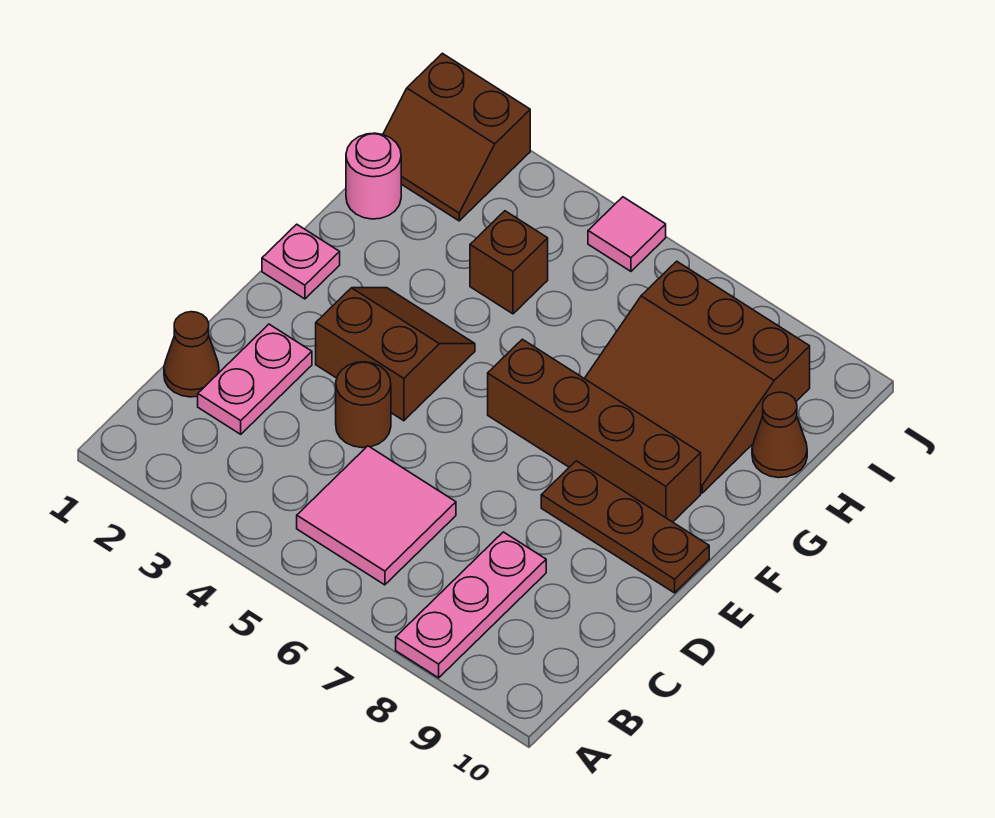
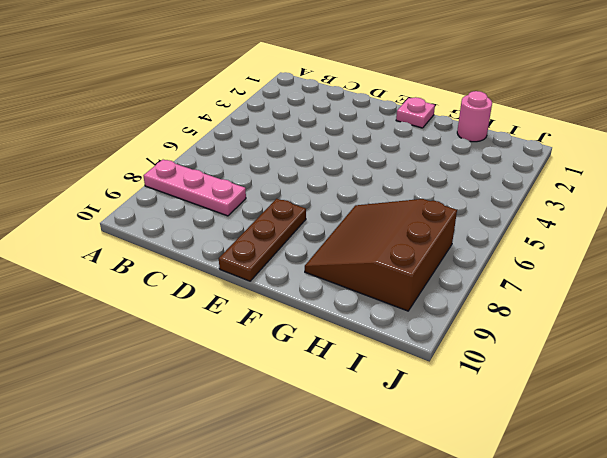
none -> pink 2x2 tile [297,446,456,585]
none -> brown 1x1 cone [164,312,219,397]
none -> pink 1x2 plate [198,324,312,434]

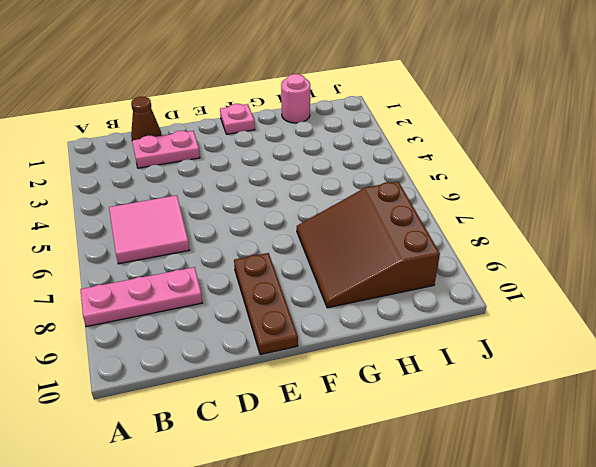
none -> brown 1x1 round brick [336,362,391,448]
none -> brown 2x2 slope [316,288,475,421]
none -> brown 1x4 brick [488,339,701,522]

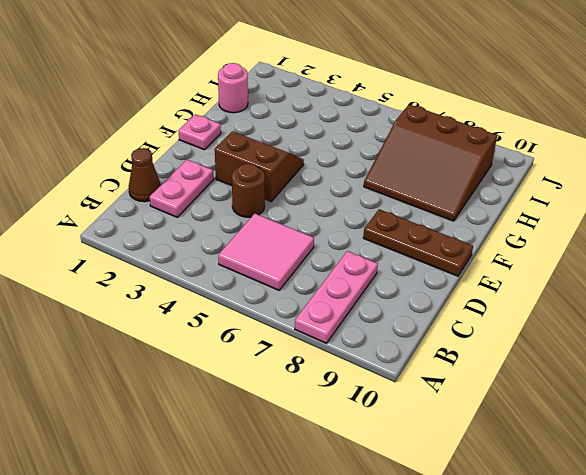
none -> brown 1x4 brick [488,339,701,522]
none -> brown 1x1 brick [470,211,548,314]
none -> brown 1x1 cone [752,392,807,478]

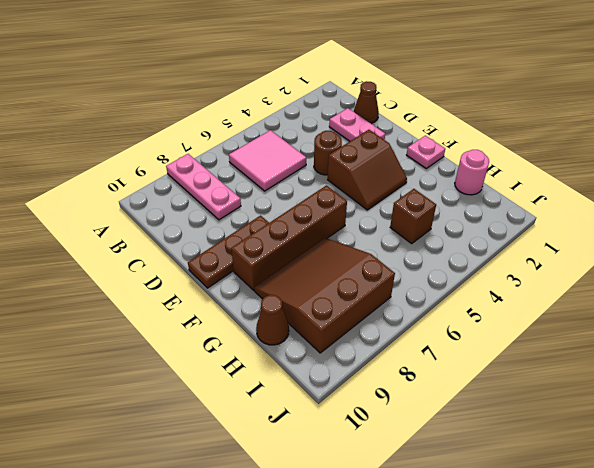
none -> brown 2x2 slope [383,53,530,221]
none -> pink 1x1 tile [588,197,666,271]

